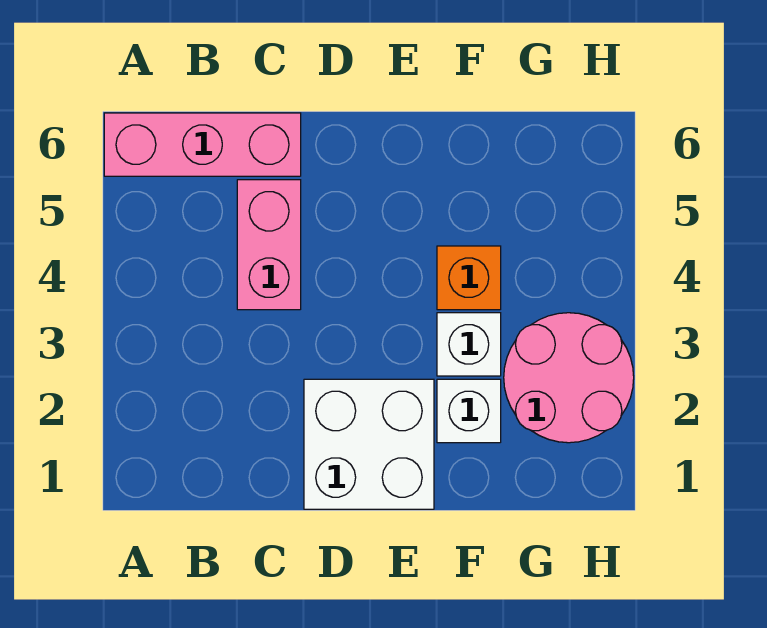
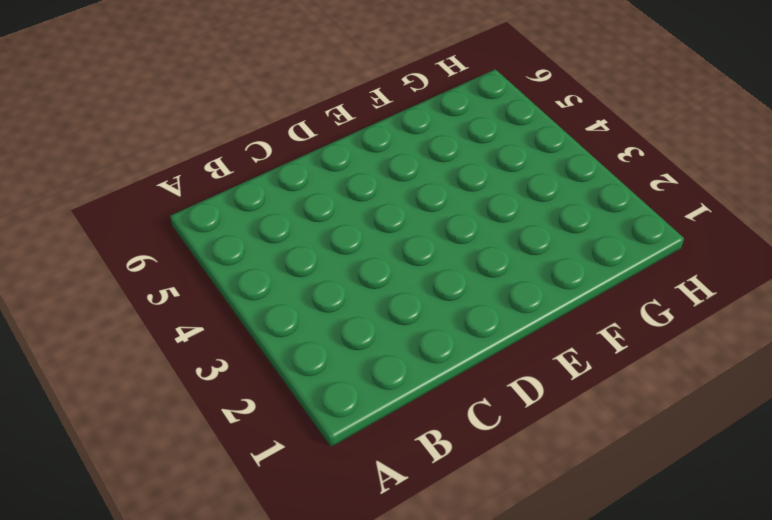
none -> pink 1x3 brick [104,113,301,176]
none -> pink 1x2 brick [237,180,301,310]

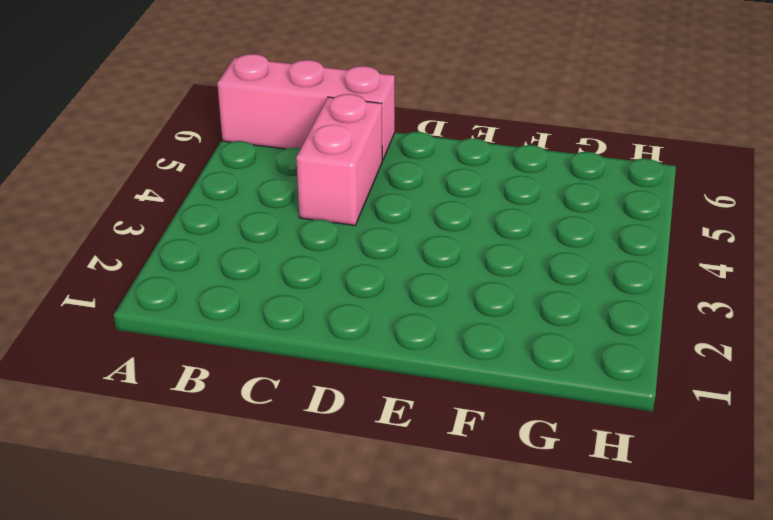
none -> white 2x2 brick [304,379,434,509]
none -> white 1x1 brick [437,379,501,443]

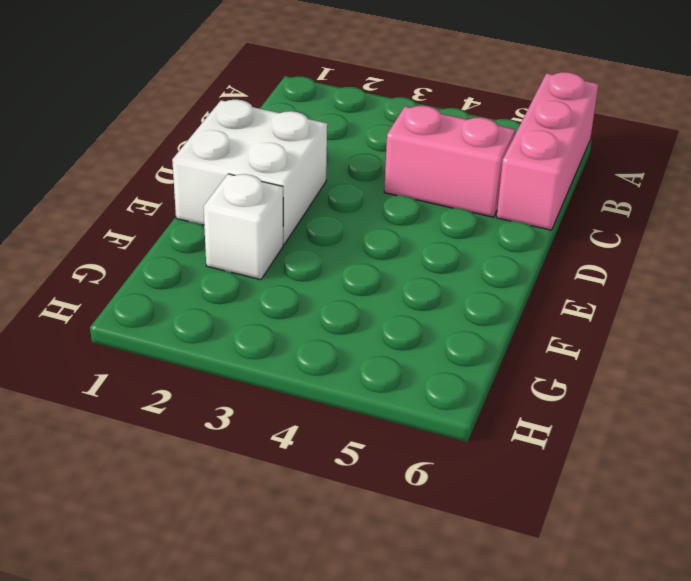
none -> white 1x1 brick [437,313,501,376]
none -> orange 1x1 brick [437,246,501,310]

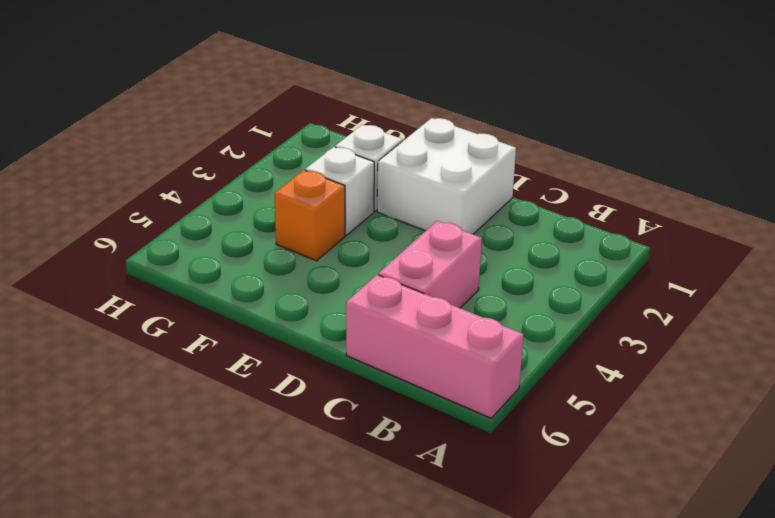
none -> pink 2x2 round brick [504,313,634,443]

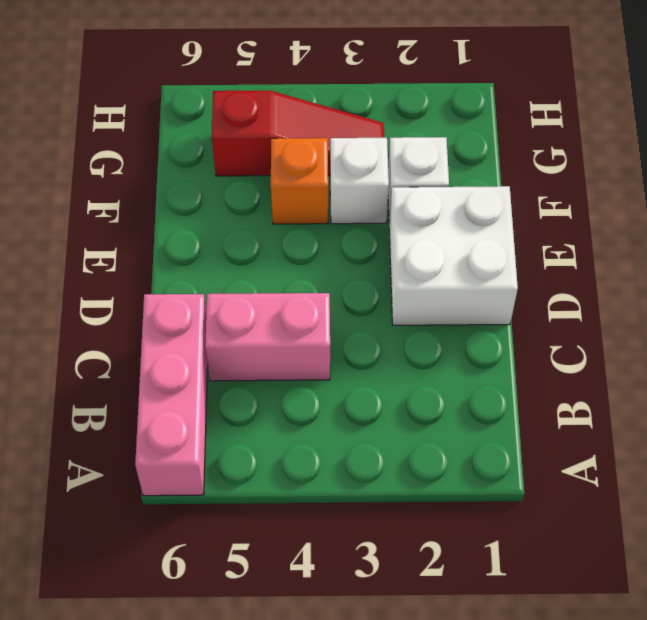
red 1x3 slope [212,91,384,176] -> pink 2x2 round brick [504,313,634,443]

